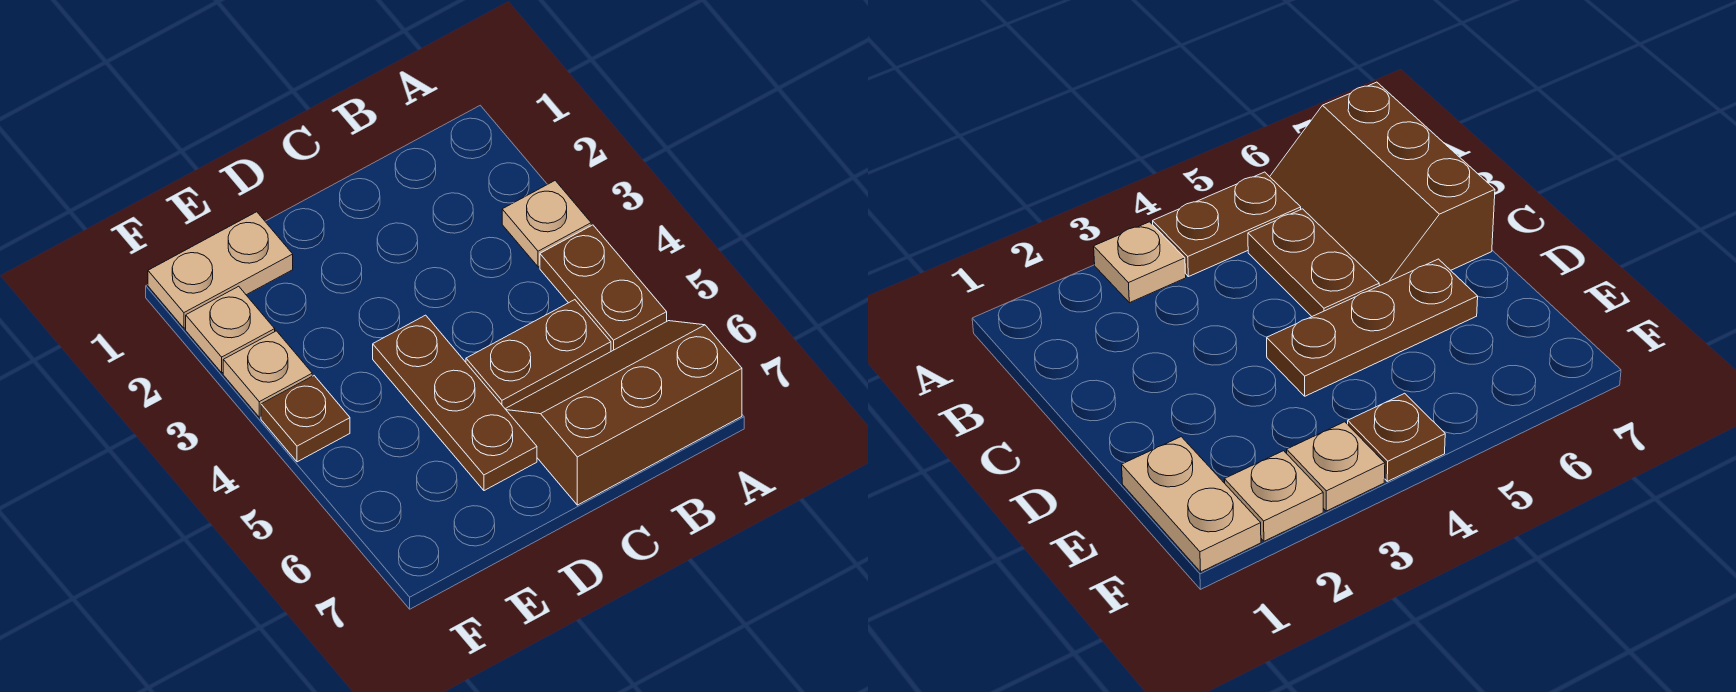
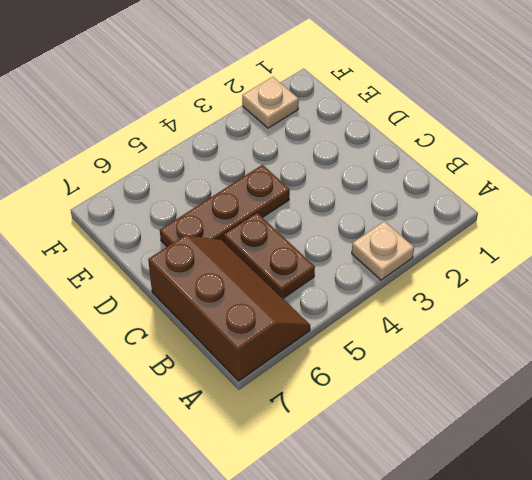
none -> brown 1x2 plate [540,225,667,351]
none -> tan 1x2 plate [148,212,293,328]

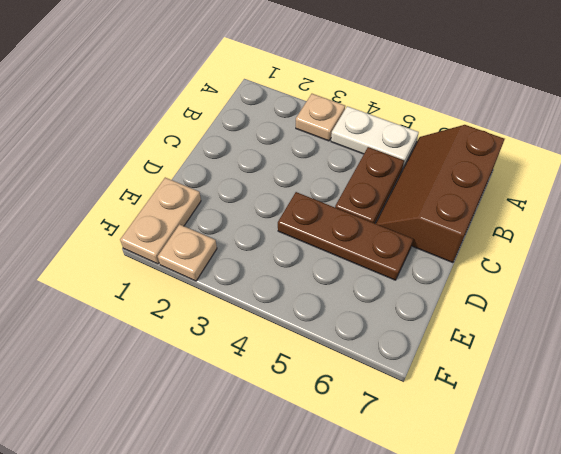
white 1x2 plate [331,106,419,167] -> brown 1x2 plate [540,225,667,351]
none -> tan 1x1 plate [223,331,312,417]
none -> brown 1x1 plate [261,376,350,462]

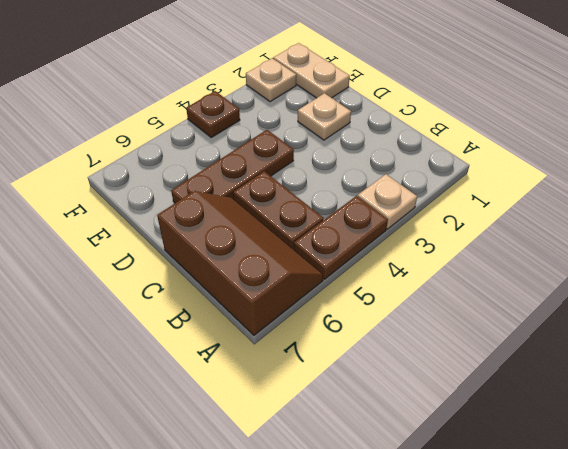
tan 1x1 plate [298,93,351,140] -> tan 1x1 plate moved to [223,331,312,417]

